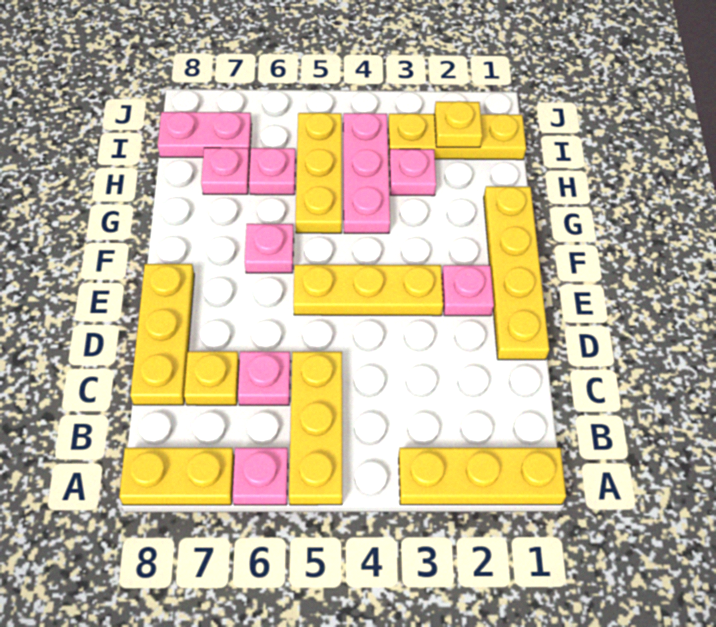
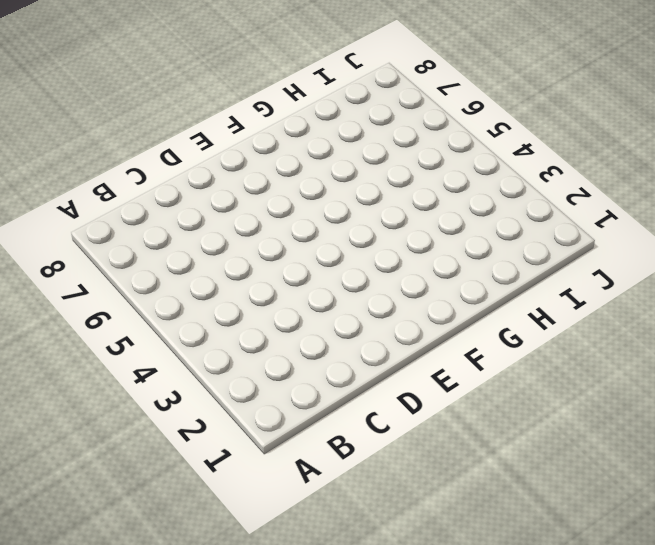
none -> yellow 1x3 plate [399,448,566,505]
none -> yellow 1x3 plate [289,352,342,505]
none -> pink 1x1 plate [233,448,288,505]

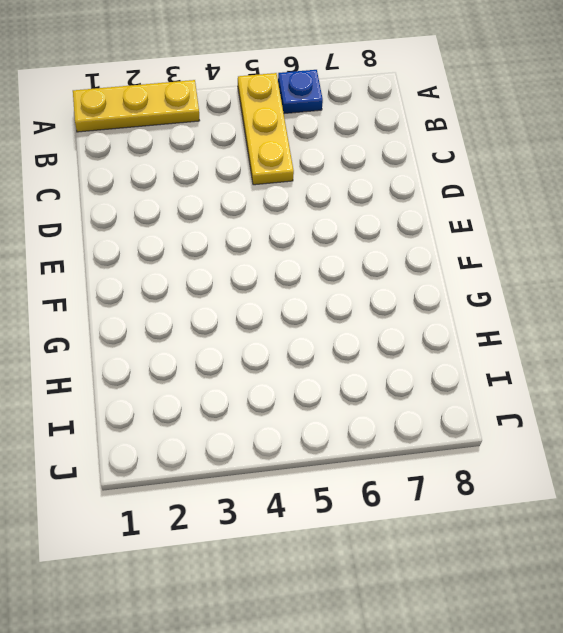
blue 1x1 plate [278,70,323,114] -> pink 1x1 plate [233,448,288,505]
none -> yellow 1x2 plate [119,448,234,505]
none -> pink 1x1 plate [238,351,291,405]
none -> yellow 1x1 plate [184,351,239,405]

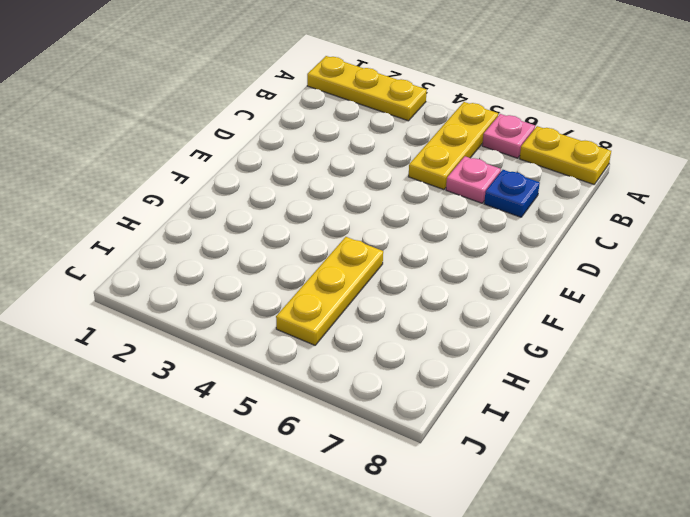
blue 1x1 plate [484,170,540,217] -> yellow 1x1 plate [184,351,239,405]
none -> yellow 1x3 plate [130,264,194,405]
none -> yellow 1x4 plate [484,186,549,360]
none -> pink 1x1 plate [442,265,494,316]

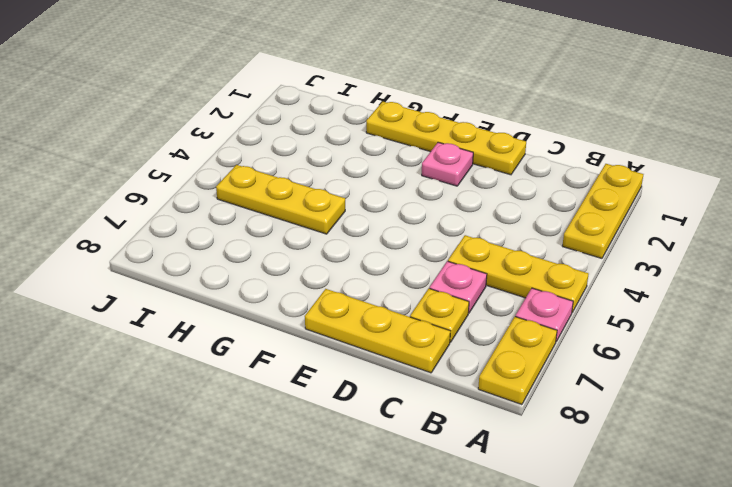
none -> yellow 1x3 plate [294,265,443,316]
none -> pink 1x1 plate [245,224,294,273]
none -> pink 1x3 plate [343,113,390,233]

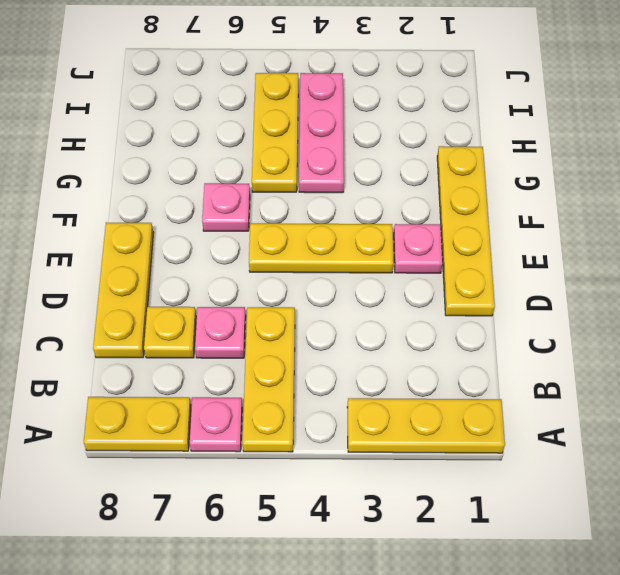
none -> pink 1x1 plate [389,149,436,196]
none -> pink 1x1 plate [249,148,296,195]
none -> pink 1x1 plate [201,148,250,194]

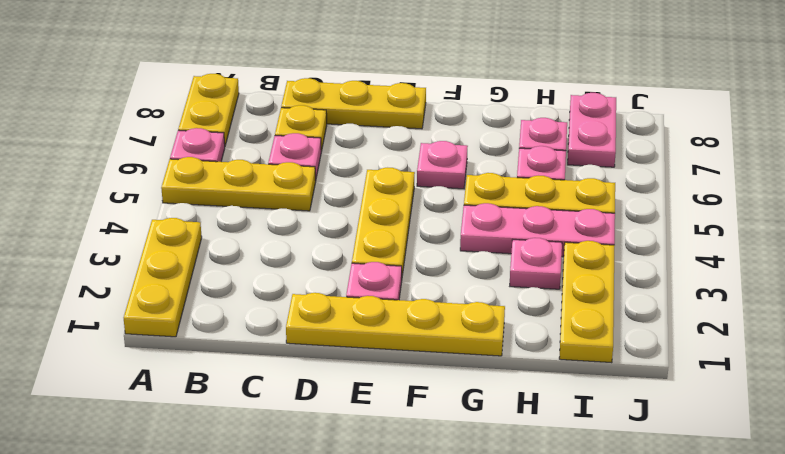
none -> yellow 1x1 plate [434,101,482,147]

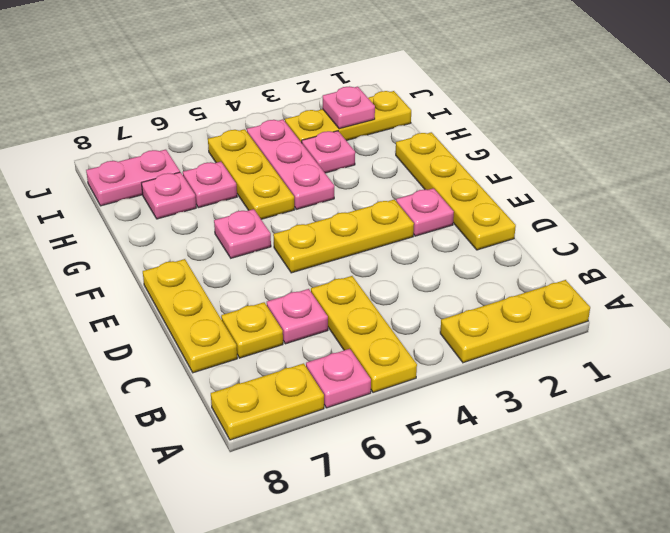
pink 1x1 plate [323,86,375,129] -> yellow 1x1 plate [434,101,482,147]

